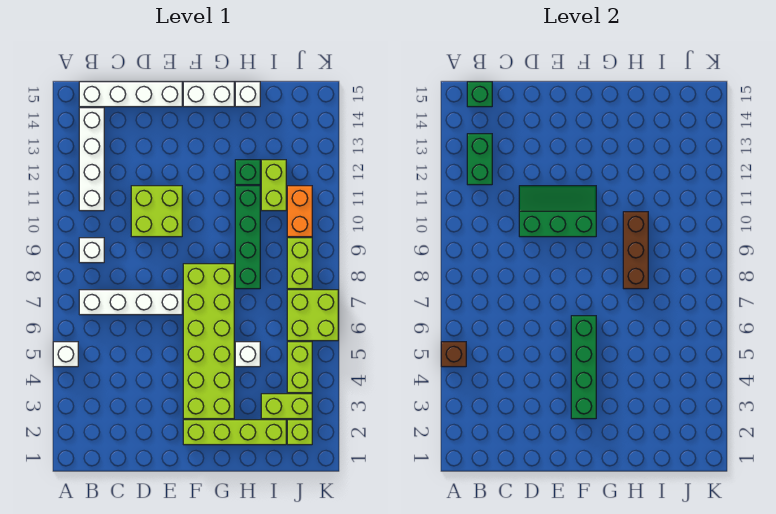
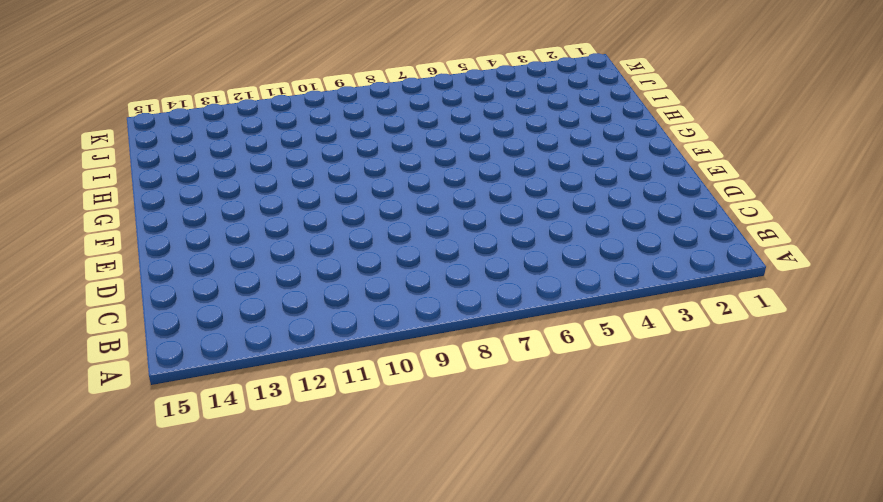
none -> white 1x1 brick [53,342,78,367]
none -> white 1x4 brick [79,290,182,315]
none -> white 1x1 brick [79,238,104,263]

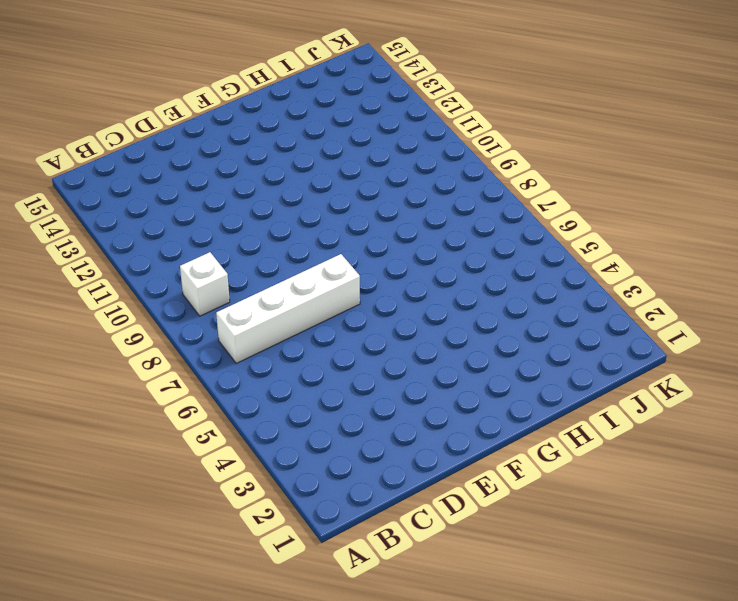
none -> white 1x1 brick [53,342,78,367]
none -> white 1x4 brick [79,108,104,211]
none -> white 1x4 brick [79,82,182,107]

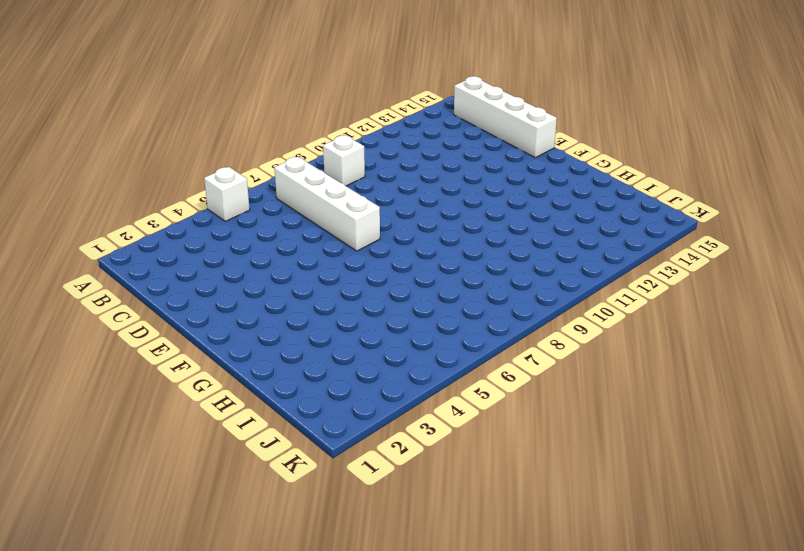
none -> white 1x4 brick [79,108,104,211]
none -> lime 2x2 brick [131,186,182,237]
none -> lime 1x4 brick [183,420,286,445]

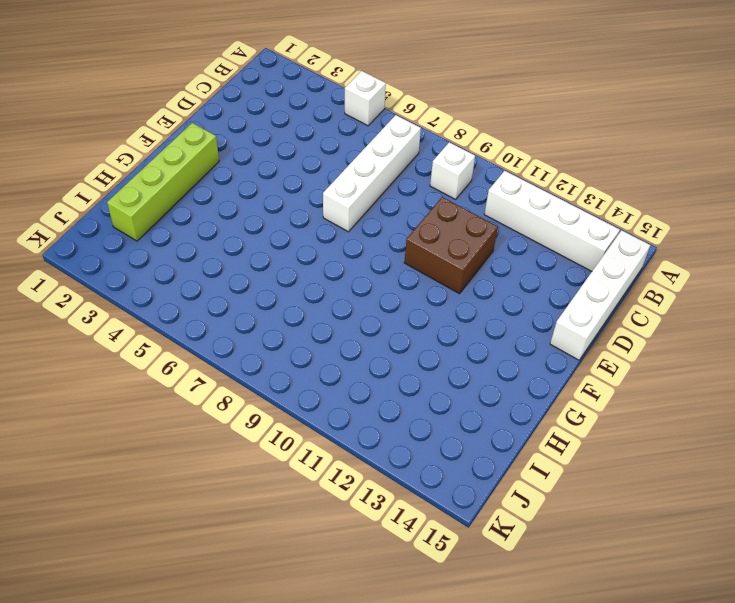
brown 2x2 brick [404,197,498,294] -> lime 2x2 brick [131,186,182,237]
none -> lime 2x6 brick [183,264,234,419]
none -> white 1x2 brick [183,82,234,107]
none -> white 1x1 brick [235,342,260,367]

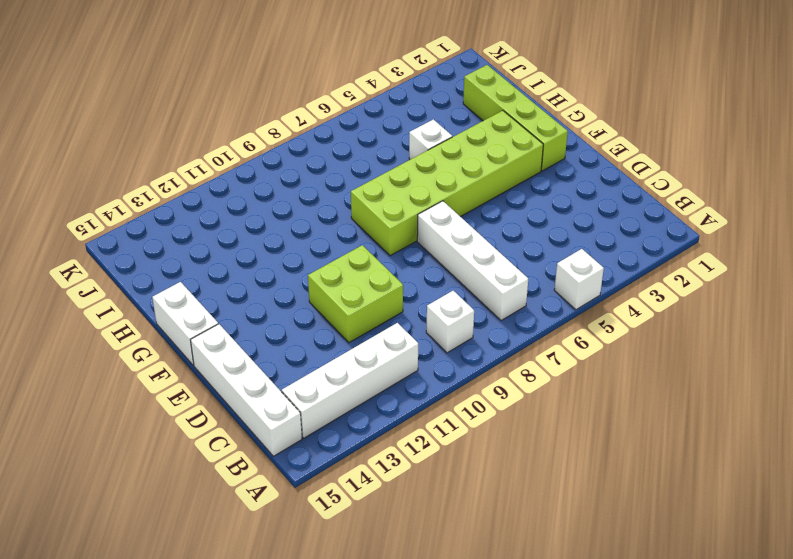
none -> green 1x4 brick [235,186,260,289]
none -> green 1x1 brick [235,160,260,185]
none -> white 1x1 brick [235,82,260,107]

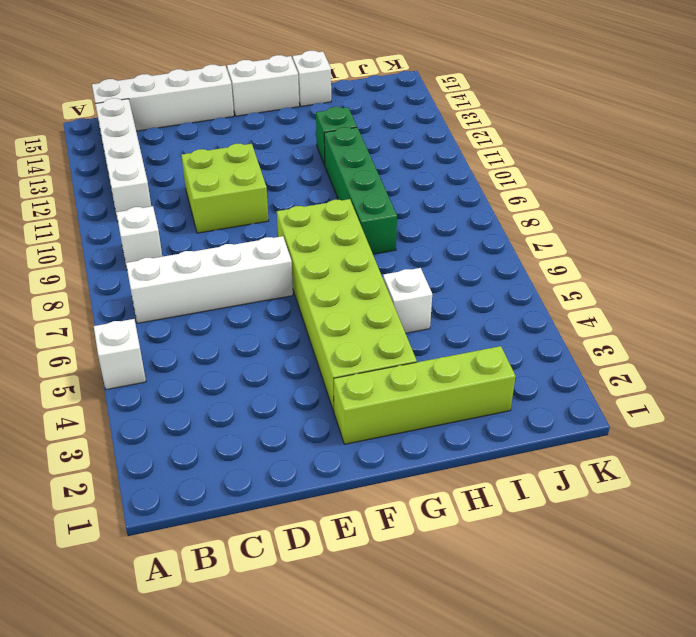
none -> lime 1x2 brick [261,394,312,419]
none -> lime 1x2 brick [261,160,286,211]
none -> lime 1x1 brick [287,420,312,445]

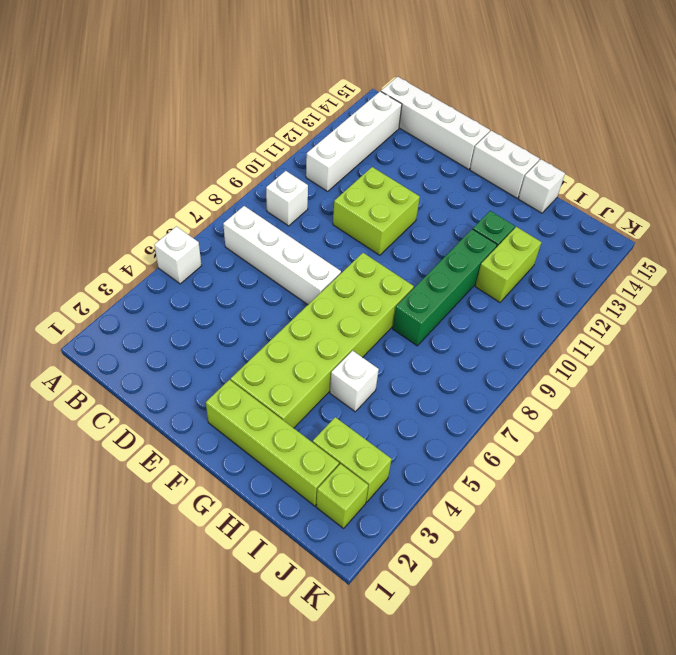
none -> lime 1x2 brick [287,342,312,393]
none -> lime 2x2 brick [287,290,338,341]
none -> lime 1x2 brick [287,238,312,289]

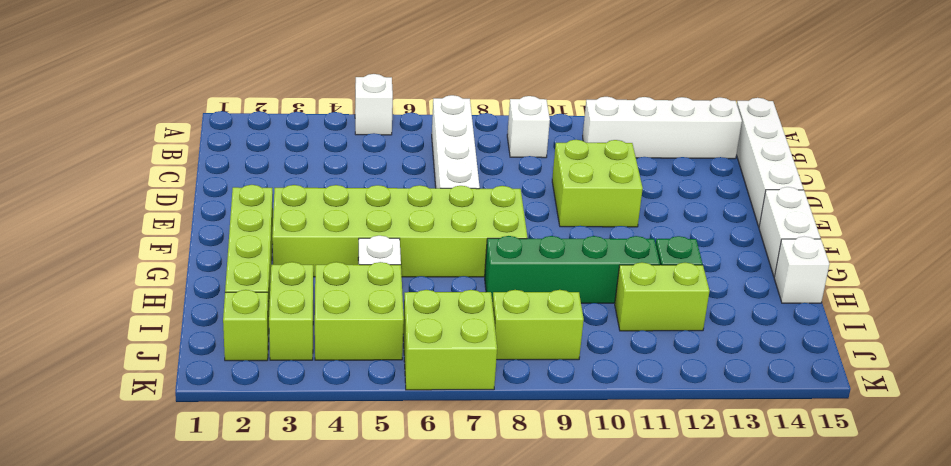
lime 2x2 brick [315,262,404,360] -> lime 1x2 brick [287,342,312,393]
none -> orange 1x2 brick [287,186,312,237]
none -> brown 1x1 brick [441,342,466,367]
none -> green 1x2 brick [467,134,492,185]

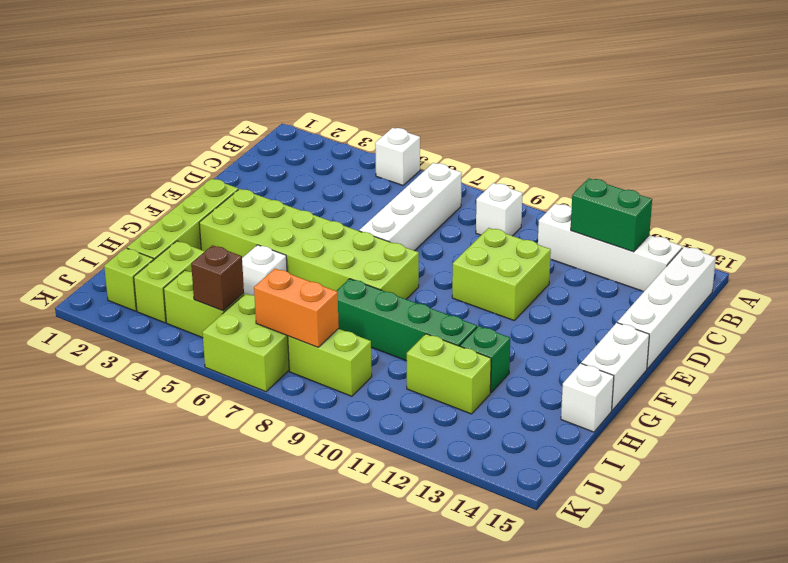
brown 1x1 brick [191,245,244,311] -> brown 1x1 brick moved to [441,342,466,367]
orange 1x2 brick [254,269,339,347] -> orange 1x2 brick moved to [287,186,312,237]
none -> green 1x1 brick [467,82,492,107]
none -> green 2x3 slope [519,186,596,237]
none -> green 1x4 brick [571,316,596,419]

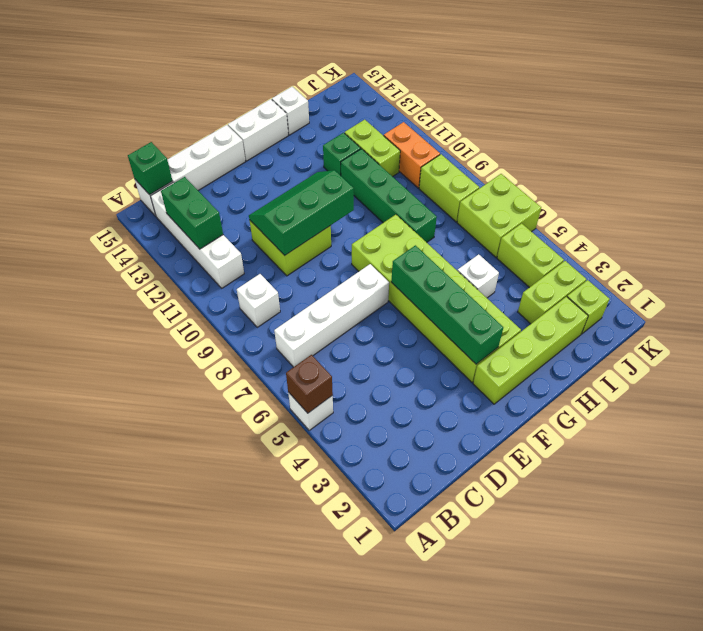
none -> brown 1x3 brick [623,212,648,289]

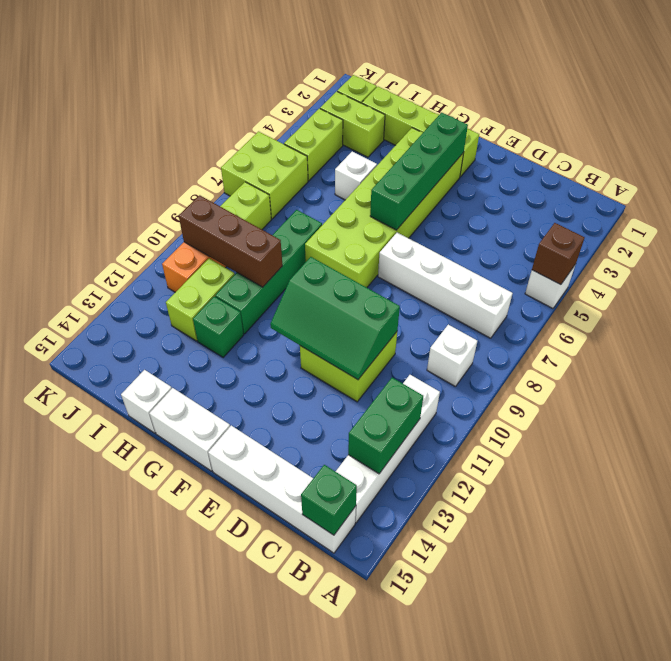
brown 1x3 brick [179,195,282,287] -> brown 1x3 brick turned to [623,212,648,289]

